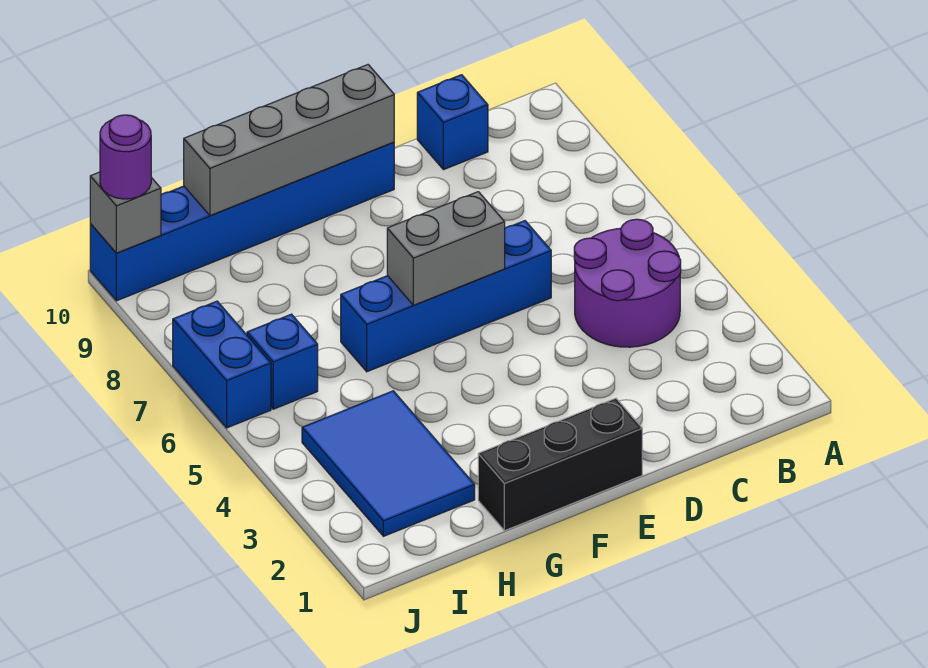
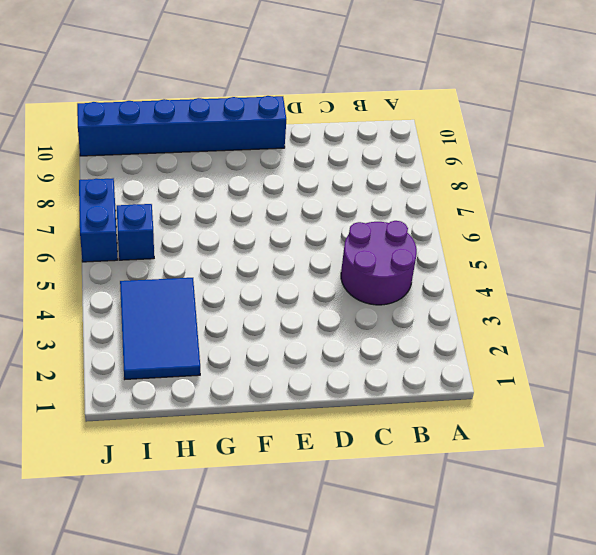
none -> blue 1x1 brick [417,75,488,170]
none -> blue 1x4 brick [341,221,551,372]
none -> black 1x3 brick [478,398,642,531]

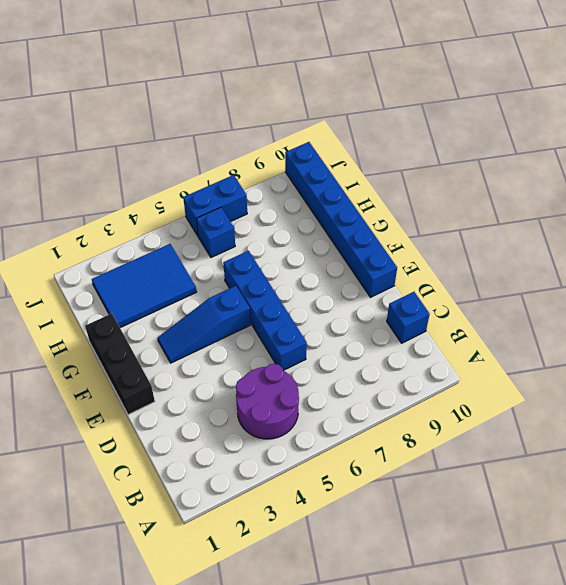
blue 1x3 slope [158,286,250,363] -> none
none -> grey 1x2 brick [387,192,505,305]
none -> grey 1x4 brick [184,65,394,216]
none -> grey 1x1 brick [90,172,161,253]

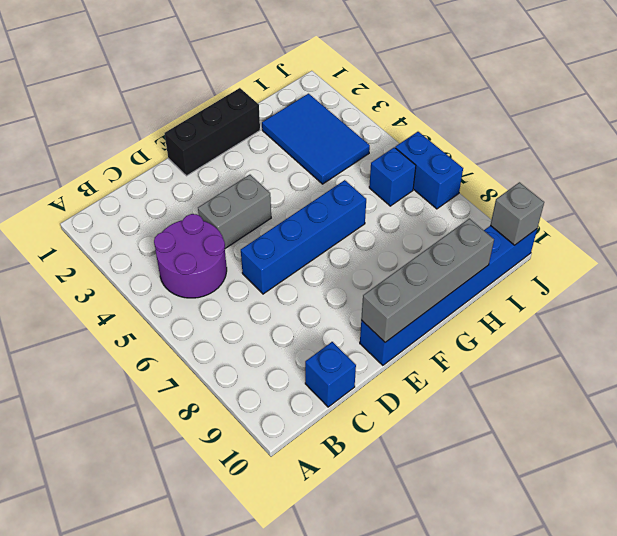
grey 1x2 brick [198,175,271,248] -> grey 1x2 brick moved to [387,192,505,305]
none -> purple 1x1 round brick [100,115,151,199]

